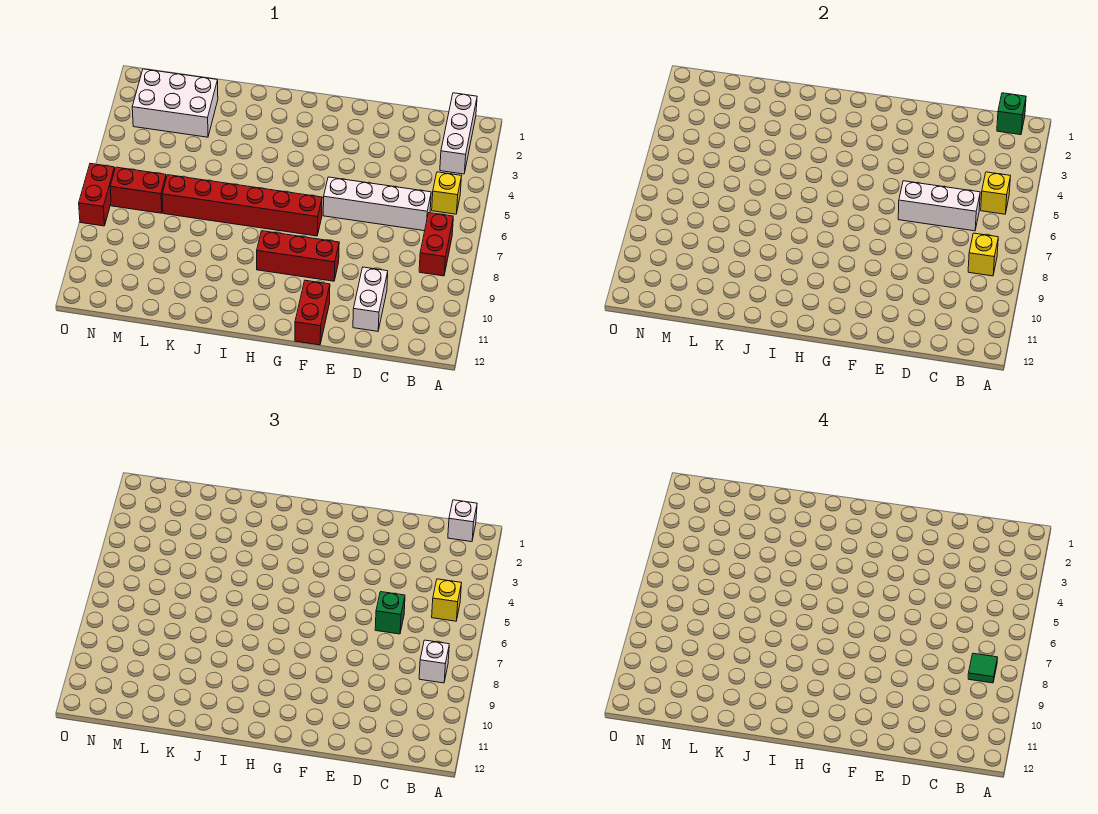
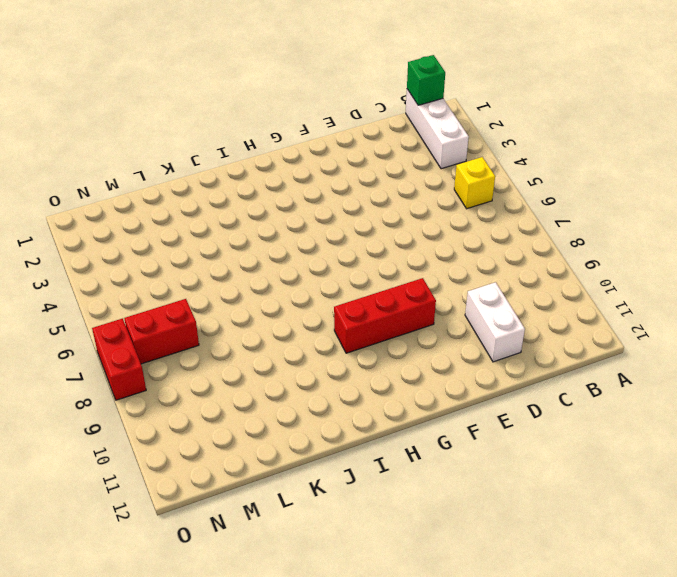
none -> red 1x2 brick [419,213,453,276]
none -> white 1x4 brick [323,177,431,231]
none -> red 1x2 brick [295,280,330,345]

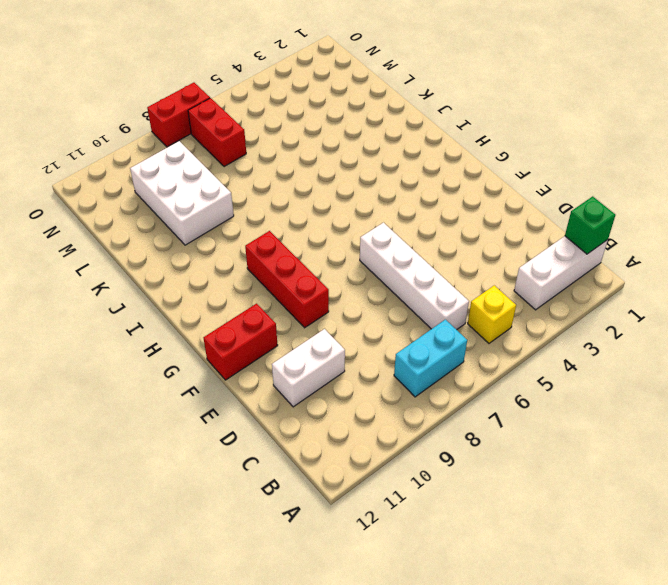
cyan 1x2 brick [394,319,467,397] -> red 1x2 brick [419,213,453,276]
white 2x3 brick [130,141,234,245] -> white 2x3 brick moved to [132,69,218,137]
none -> red 1x6 brick [162,175,322,236]
none -> yellow 1x1 brick [981,172,1010,214]
none -> yellow 1x1 brick [968,233,998,276]

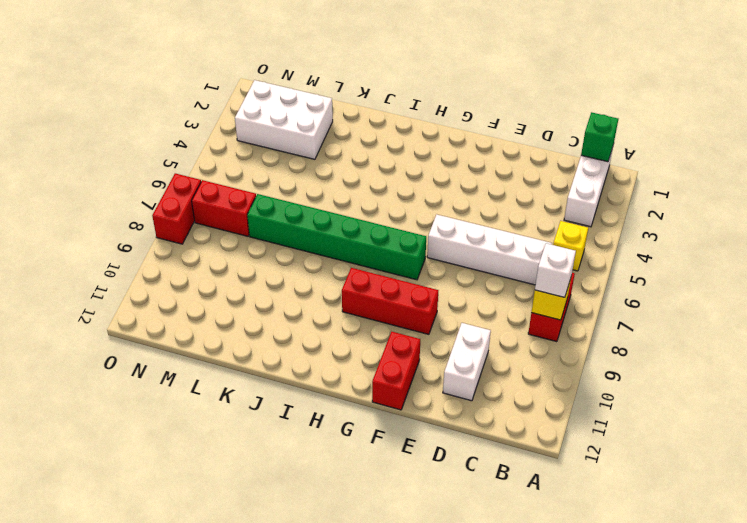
green 1x6 brick [247,194,426,280] -> red 1x6 brick [162,175,322,236]
none -> yellow 1x1 brick [981,172,1010,214]
none -> white 1x3 brick [898,181,980,231]
none -> white 1x1 brick [448,500,477,542]

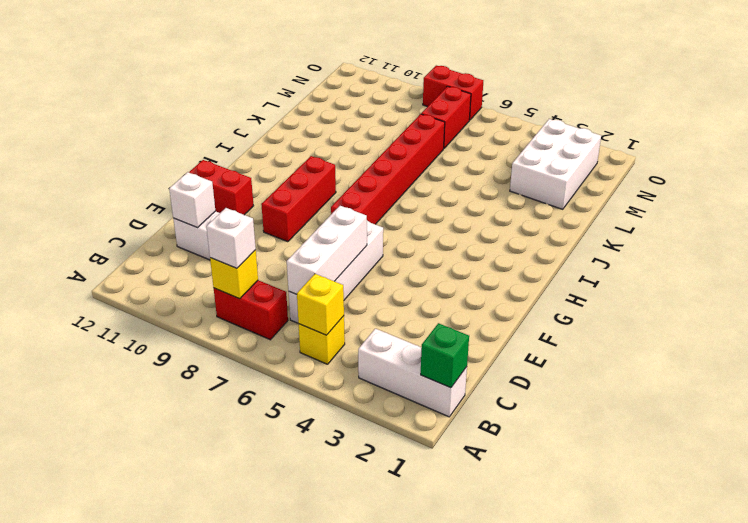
white 1x1 brick [169,172,215,228] -> white 1x1 brick moved to [448,500,477,542]
none -> yellow 1x1 brick [432,579,461,621]
none -> green 1x1 brick [375,592,405,634]
none -> green 1x1 tile [968,653,998,683]

